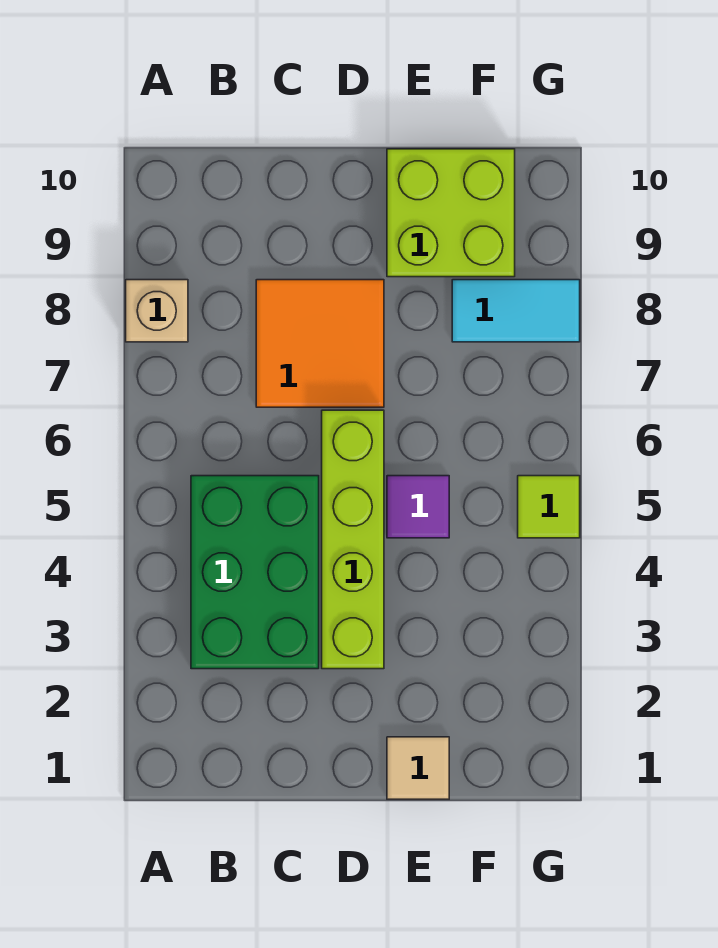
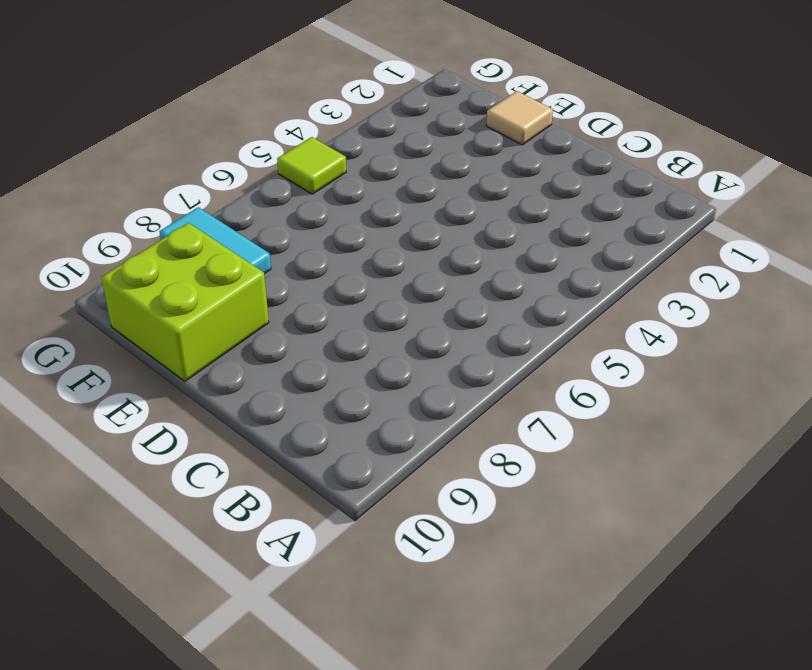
none -> tan 1x1 brick [126,280,188,342]
none -> green 2x3 brick [191,476,319,669]

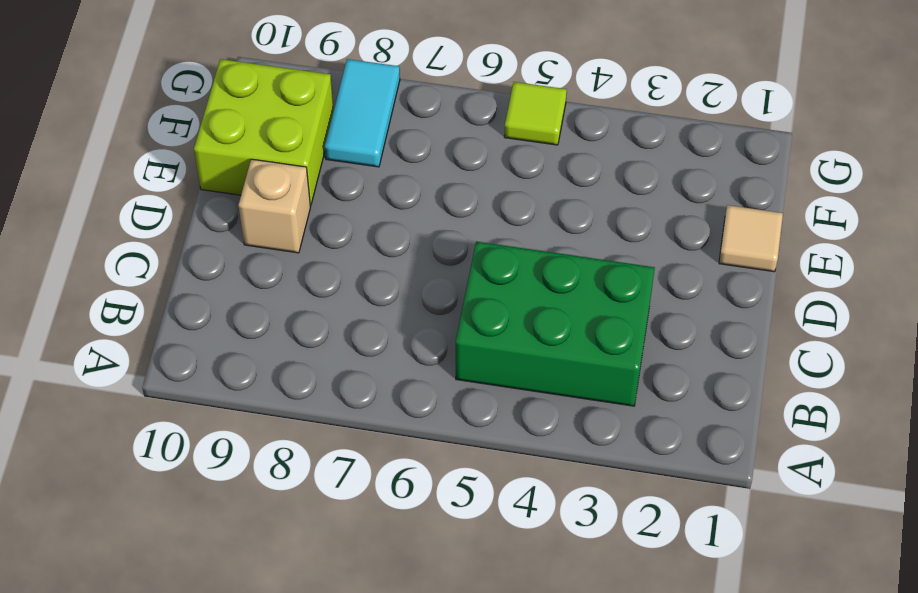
tan 1x1 brick [238,159,311,253] -> tan 1x1 brick moved to [126,280,188,342]
none -> orange 2x2 tile [256,280,384,407]
none -> lime 1x4 brick [322,410,384,669]

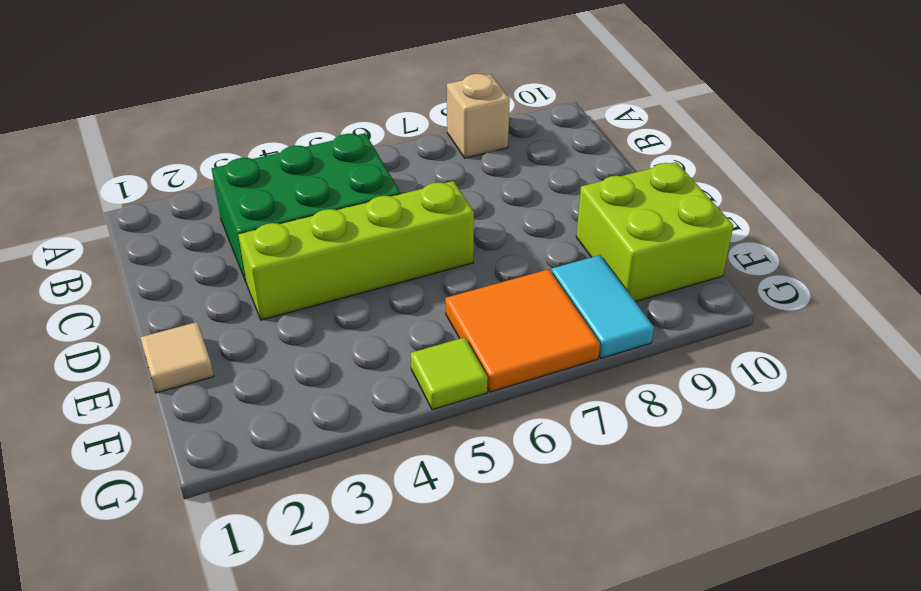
orange 2x2 tile [445,269,600,392] -> orange 2x2 tile moved to [256,280,384,407]
none -> purple 1x1 tile [387,476,449,538]

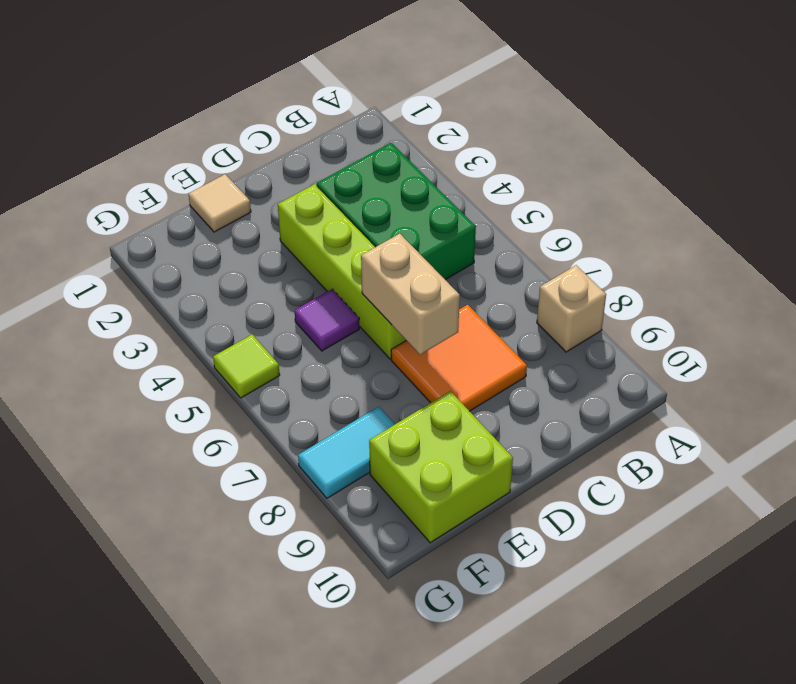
tan 1x2 brick [361,234,460,355] -> none

